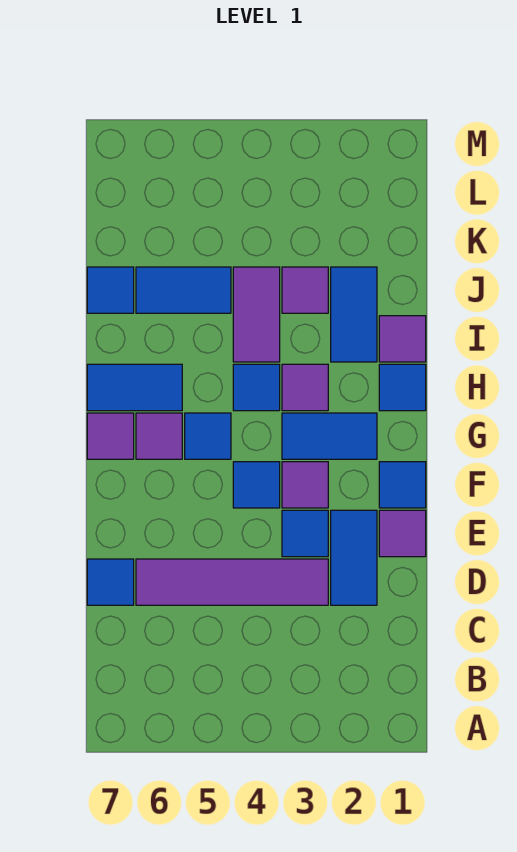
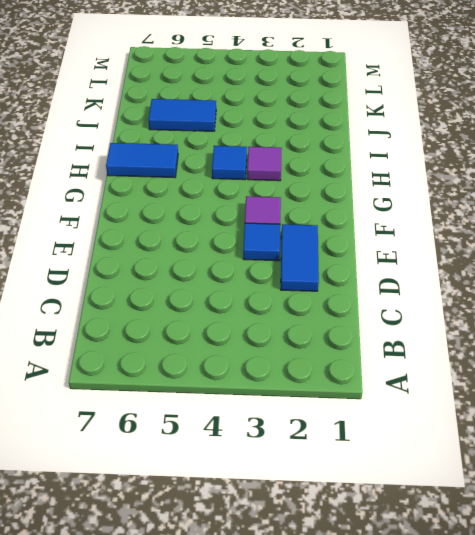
none -> purple 1x4 tile [136,559,328,605]
none -> blue 1x1 tile [87,559,134,605]
none -> purple 1x1 tile [379,510,426,557]

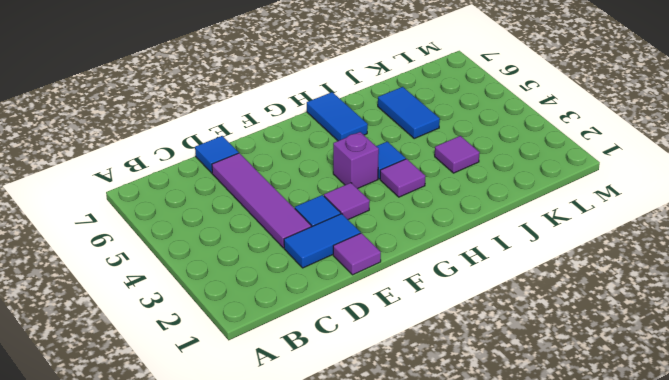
purple 1x1 brick [333,132,379,189] -> none
none -> blue 1x1 tile [379,462,426,508]
none -> blue 1x1 tile [233,462,280,508]
none -> blue 1x2 tile [282,413,377,459]

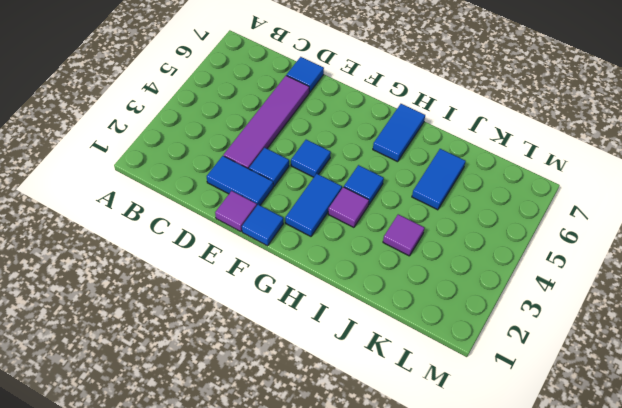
none -> purple 1x1 tile [282,462,328,508]
none -> blue 1x1 tile [185,413,231,459]
none -> purple 1x1 tile [136,413,182,459]

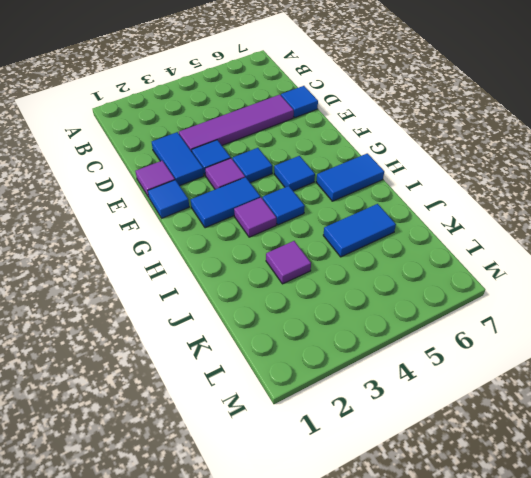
none -> purple 1x1 tile [136,413,182,459]
none -> purple 1x1 tile [87,413,134,459]
none -> blue 1x1 tile [379,364,426,411]

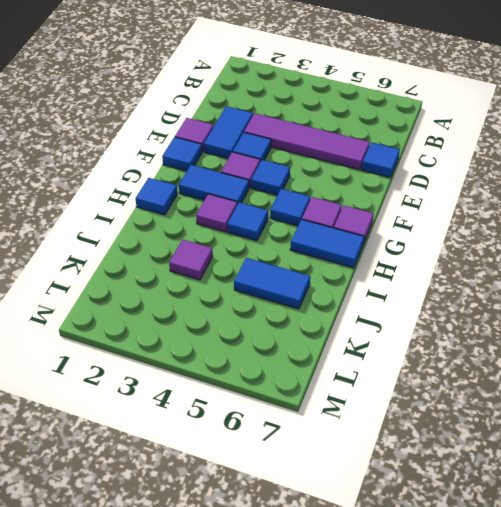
none -> purple 1x1 tile [379,316,426,362]
none -> blue 1x2 tile [331,267,377,362]
none -> purple 1x2 tile [233,267,280,362]

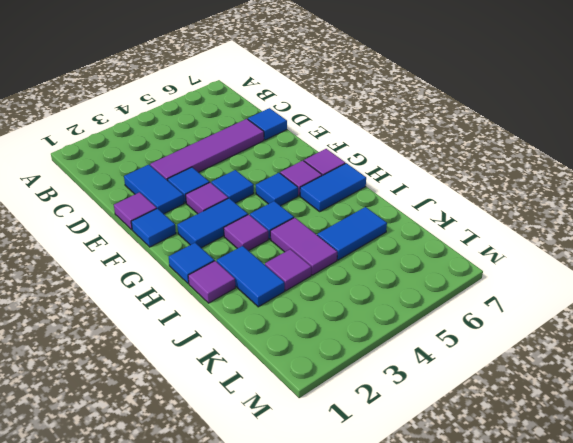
none -> blue 1x1 tile [87,267,134,313]

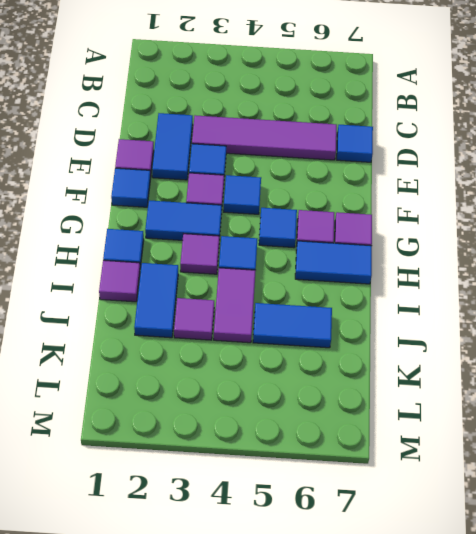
none -> blue 1x1 tile [87,267,134,313]

